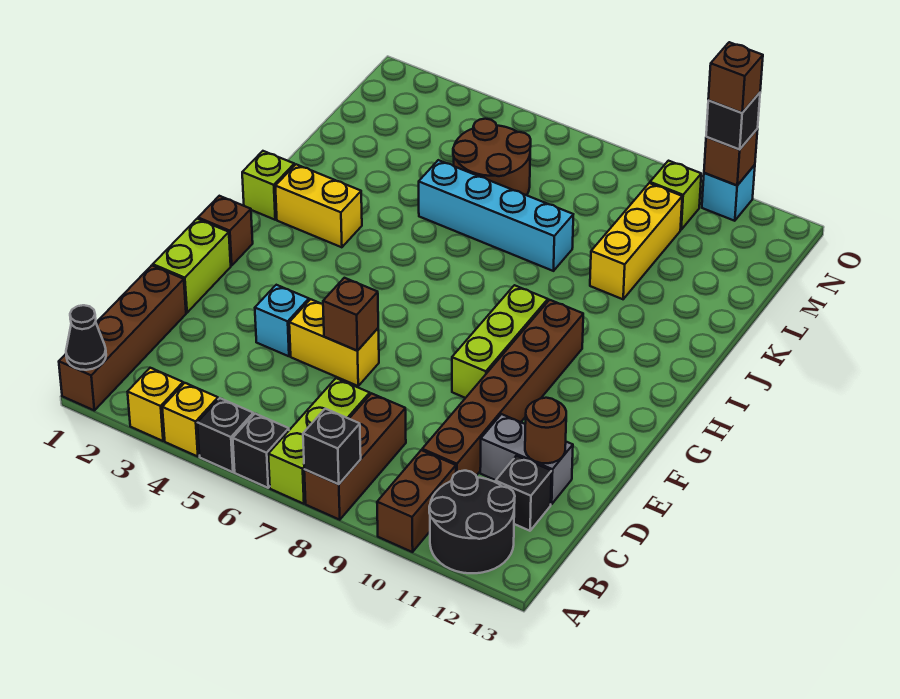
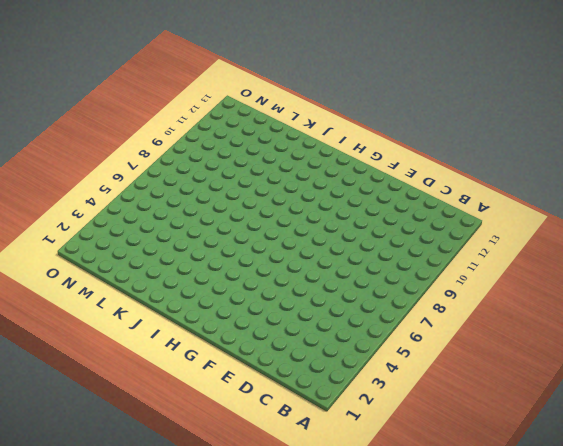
none -> brown 1x4 brick [59,266,186,410]
none -> yellow 1x1 brick [128,368,183,441]
none -> yellow 1x1 brick [162,383,218,457]
none -> black 1x1 brick [197,398,253,472]

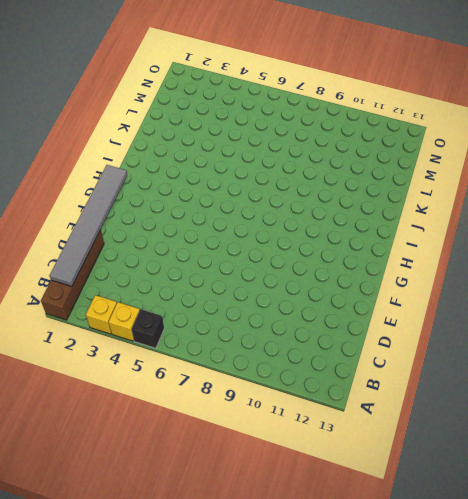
grey 1x6 tile [49,165,127,286] -> none
none -> black 1x1 brick [233,414,289,488]
none -> lime 1x3 brick [268,378,370,504]
none -> brown 1x3 brick [304,393,406,520]
none -> brown 1x2 brick [377,450,456,552]

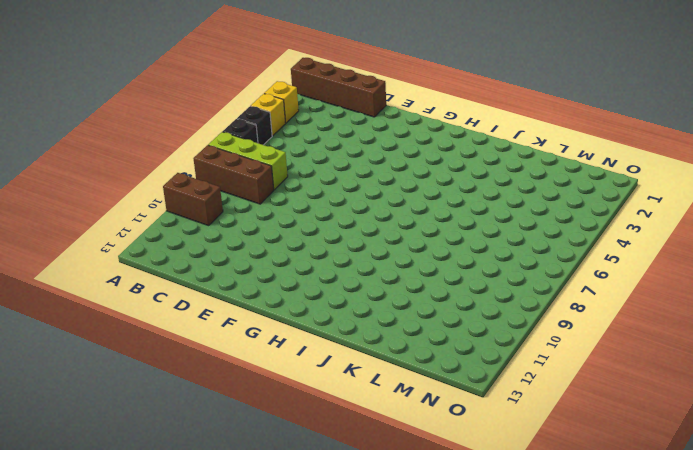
none -> black 2x2 round brick [429,471,515,573]
none -> brown 1x6 brick [422,300,583,476]
none -> black 1x1 brick [496,456,552,531]
none -> grey 1x2 brick [480,414,573,504]

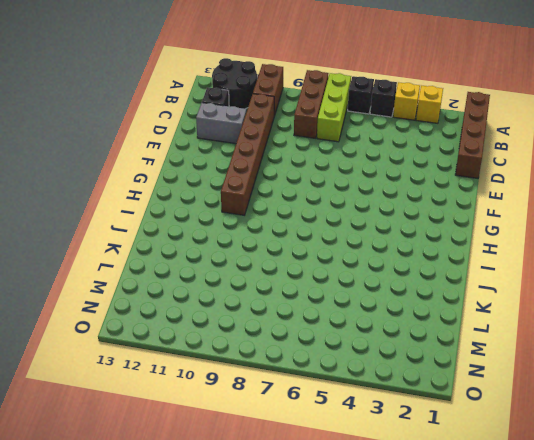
none -> lime 1x2 brick [153,219,231,313]
none -> cyan 1x1 brick [255,285,309,356]
none -> yellow 1x2 brick [289,299,379,386]
none -> lime 1x3 brick [452,285,548,398]

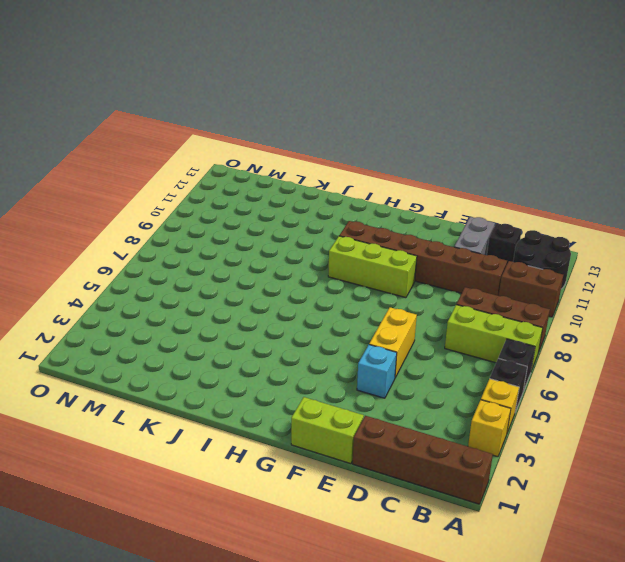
none -> brown 1x1 brick [198,196,253,266]
none -> lime 1x1 brick [242,151,294,220]
none -> yellow 1x2 brick [275,164,362,247]
none -> cyan 1x4 brick [419,160,573,271]

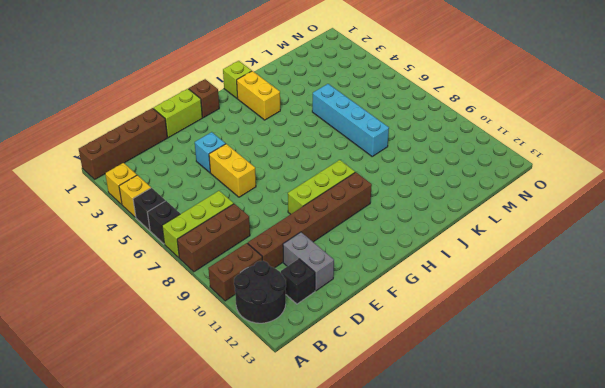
none -> yellow 1x3 brick [590,183,682,299]
none -> brown 2x2 round brick [453,119,531,195]
none -> lime 1x1 brick [650,161,701,230]
none -> cyan 1x1 brick [702,165,755,221]

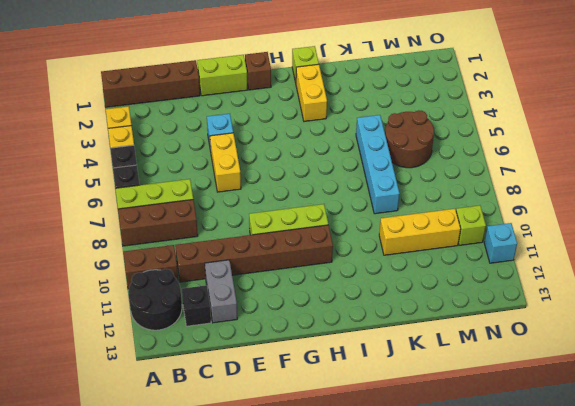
none -> black 1x1 cone [66,305,106,370]
none -> black 1x1 brick [303,409,361,484]
none -> brown 1x1 round brick [525,398,566,463]
none -> brown 1x1 brick [323,278,378,351]

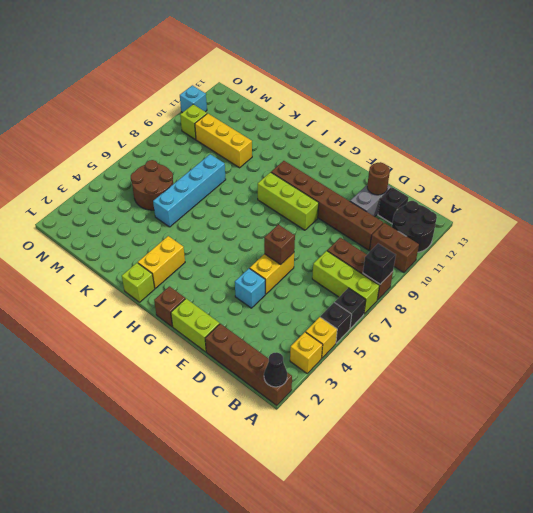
none -> brown 1x1 brick [704,129,758,185]
none -> black 1x1 brick [706,93,760,150]
none -> brown 1x1 brick [708,42,763,113]

